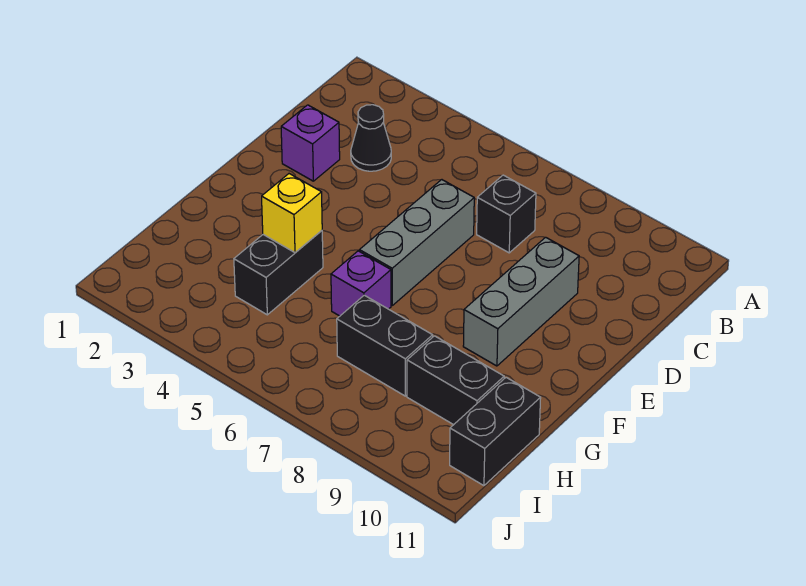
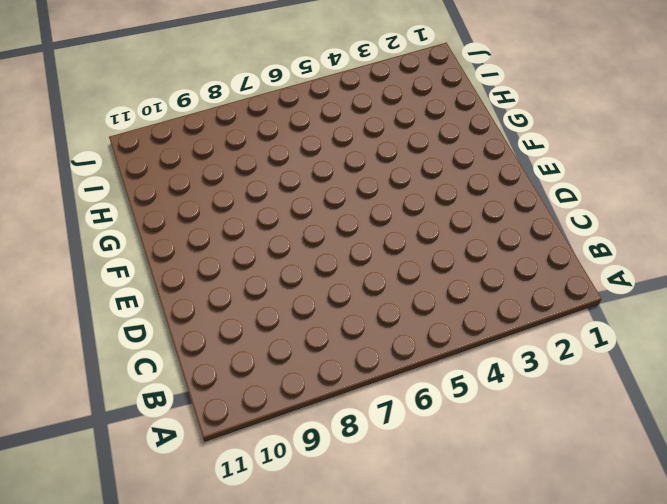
none -> black 1x1 cone [351,105,391,171]
none -> black 1x1 brick [477,175,536,253]

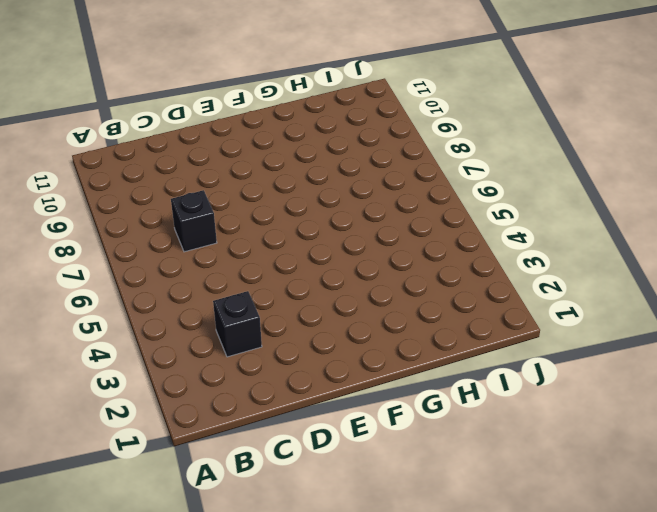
black 1x1 brick [213,291,262,357] -> black 1x1 cone [351,105,391,171]
none -> purple 1x1 brick [281,105,340,181]
none -> grey 1x3 brick [359,180,474,305]

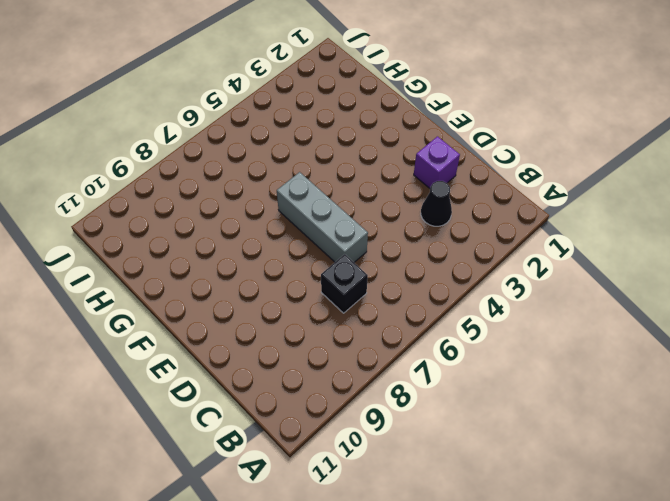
none -> grey 1x3 brick [463,237,579,366]
none -> black 1x2 brick [234,231,323,315]

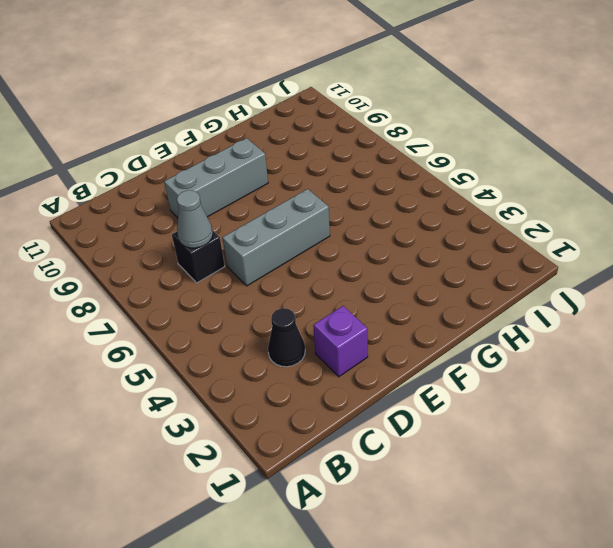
grey 1x1 cone [177,190,213,248] -> none
none -> black 1x2 brick [234,231,323,315]
none -> purple 1x1 brick [331,251,391,316]

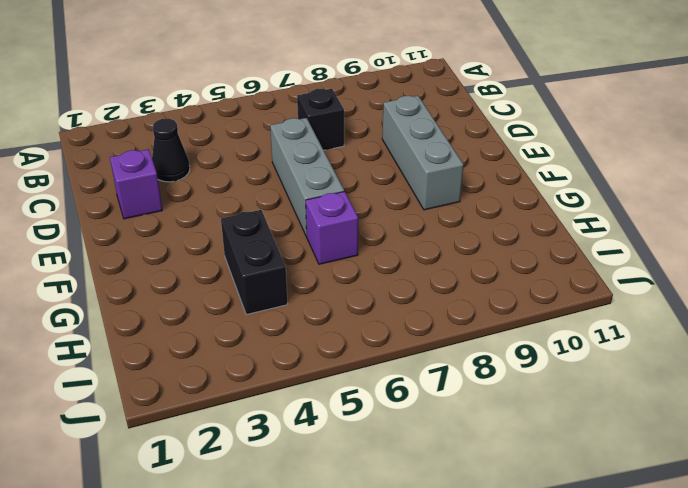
none -> black 1x2 brick [337,295,433,396]
none -> black 1x2 brick [407,336,504,425]

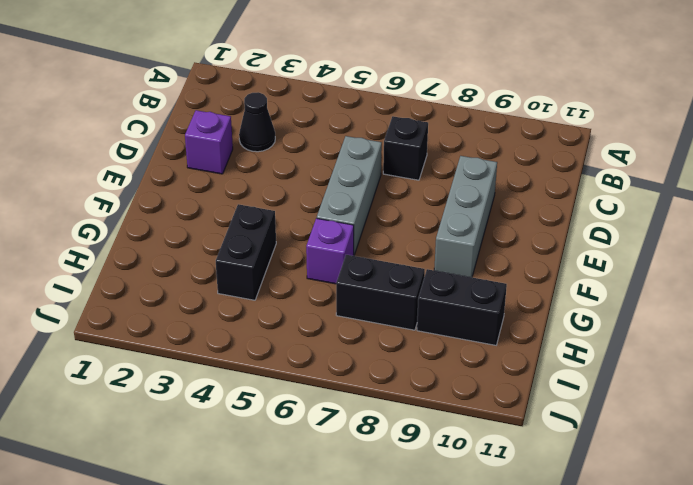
none -> black 1x2 brick [450,377,541,486]
none -> yellow 1x1 brick [262,174,322,253]

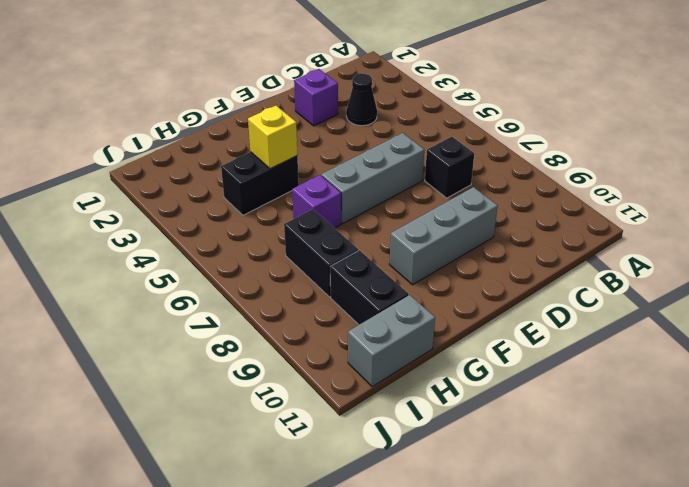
grey 1x2 brick [348,295,435,387] -> black 1x2 brick [450,377,541,486]

